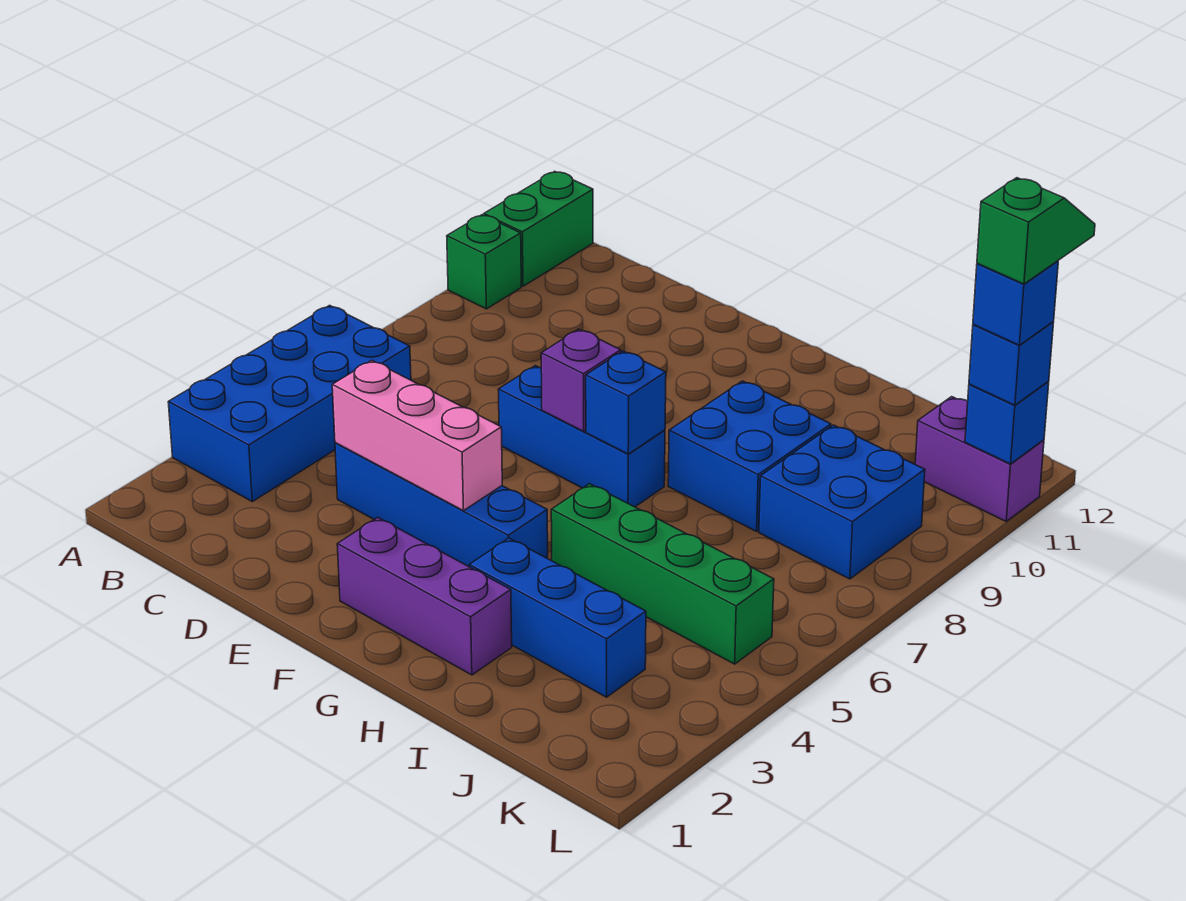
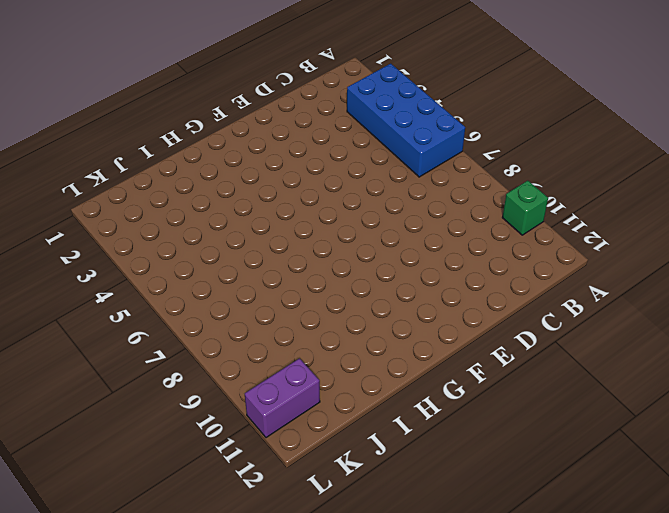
none -> green 1x2 brick [484,171,593,286]
none -> blue 1x4 brick [335,443,548,566]
none -> blue 1x3 brick [498,366,665,507]

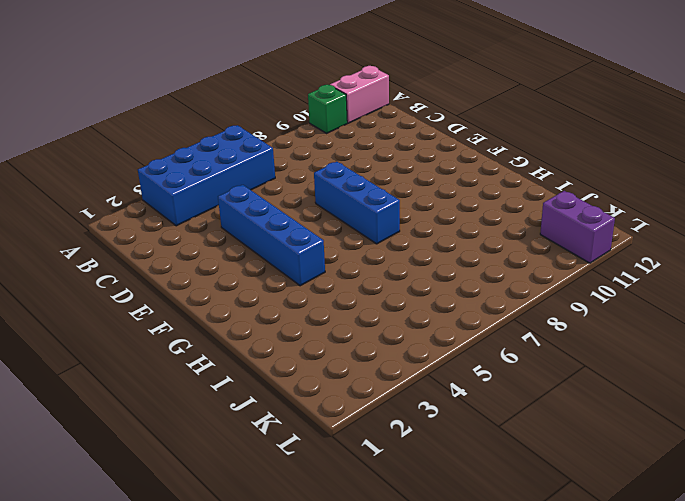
pink 1x2 brick [330,66,389,123] -> green 1x2 brick [484,171,593,286]
none -> purple 1x3 brick [337,517,512,675]
none -> blue 1x3 brick [469,538,646,697]
none -> green 1x4 brick [551,484,774,664]

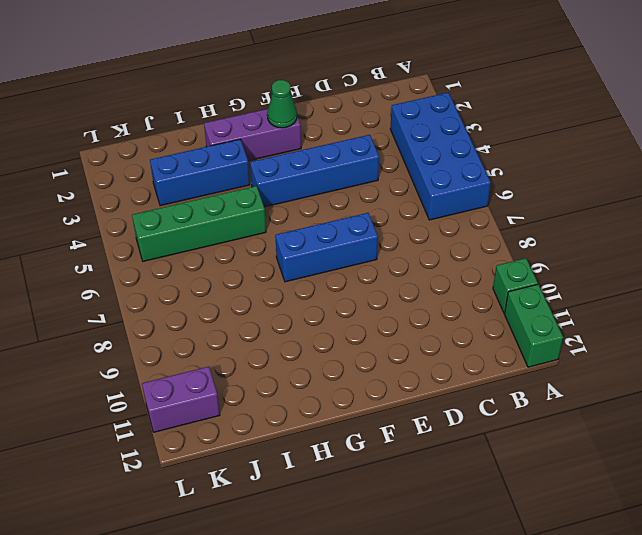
green 1x1 cone [267,80,297,128] -> none
none -> blue 2x2 brick [668,381,831,531]
none -> blue 2x2 brick [759,425,925,579]
none -> pink 1x3 brick [332,360,502,511]

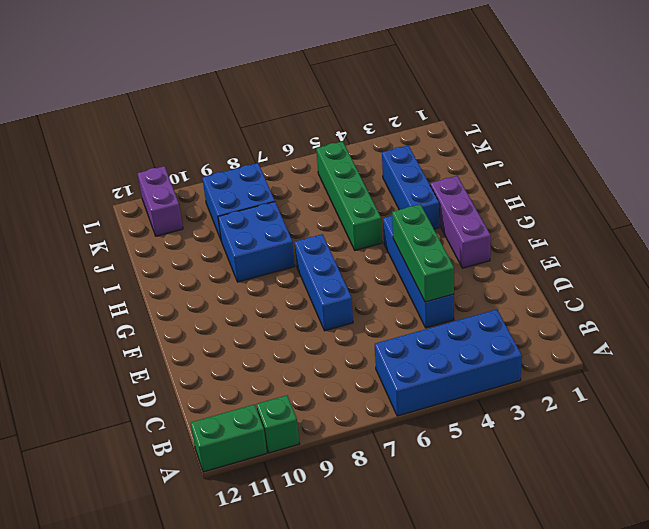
green 1x3 brick [392,204,454,302] -> pink 1x3 brick [332,360,502,511]
none -> purple 1x1 brick [541,329,621,431]
none -> blue 1x1 brick [586,351,666,454]
none -> blue 1x1 brick [965,381,1049,464]

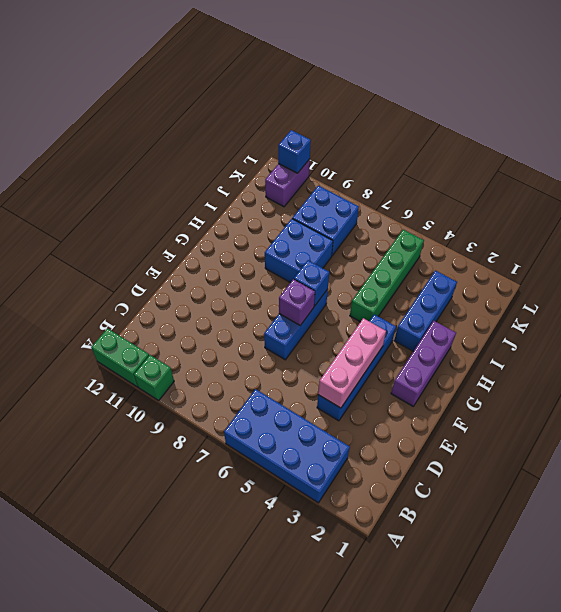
none -> blue 1x1 brick [969,322,1054,405]
none -> blue 1x1 brick [973,261,1058,345]
none -> green 1x2 slope [977,178,1095,284]

